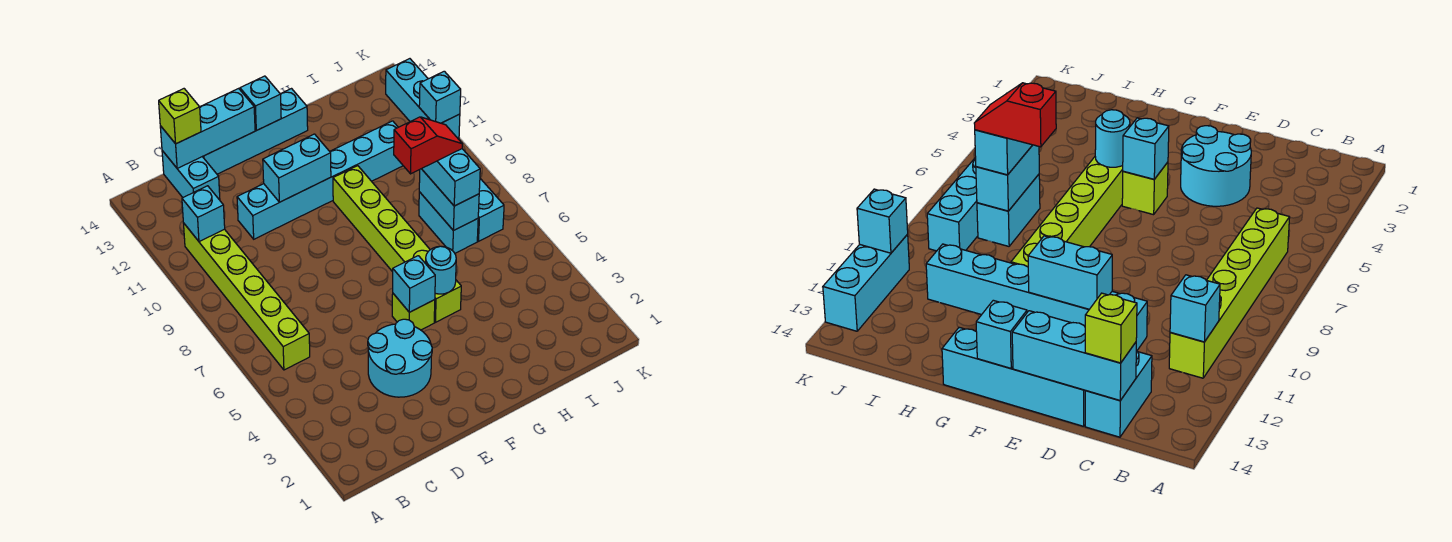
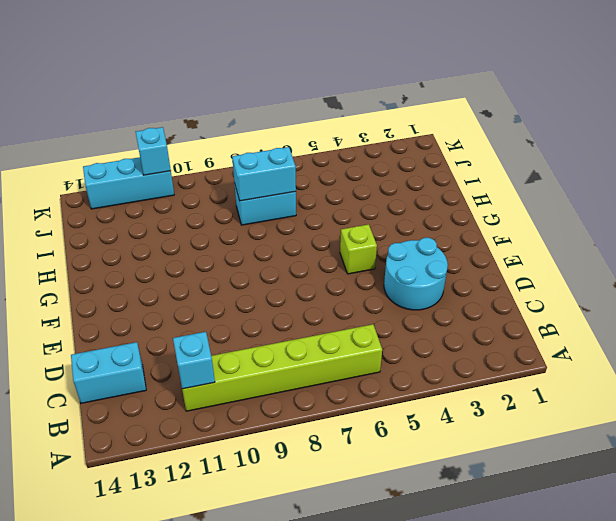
none -> cyan 1x6 brick [237,121,403,239]
none -> cyan 1x4 brick [203,89,308,174]
none -> lime 1x6 brick [333,166,461,322]

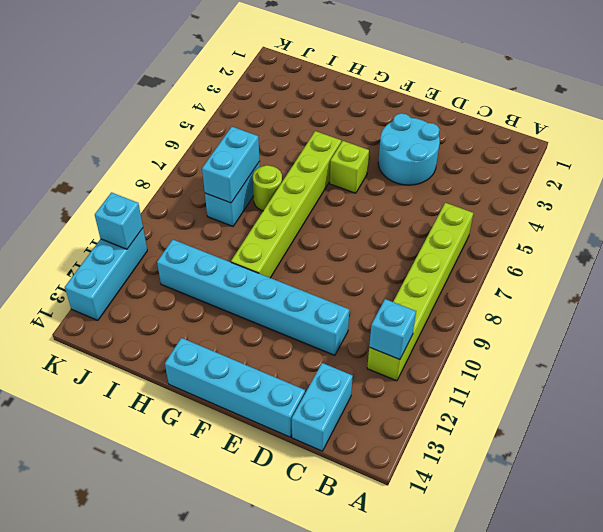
lime 1x1 round brick [253,165,282,211] -> none
none -> cyan 1x3 brick [477,179,504,241]
none -> cyan 1x3 brick [160,89,255,168]
none -> cyan 1x2 brick [263,134,331,202]

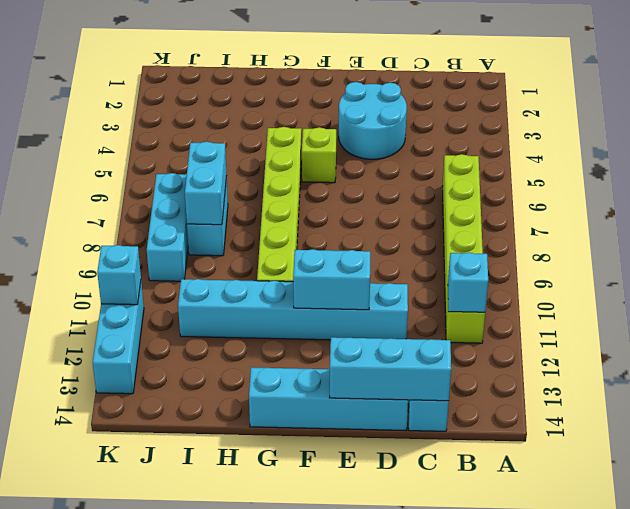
none -> cyan 1x1 brick [393,256,435,312]
none -> cyan 1x1 brick [240,76,281,131]
none -> cyan 1x1 round brick [425,246,456,294]

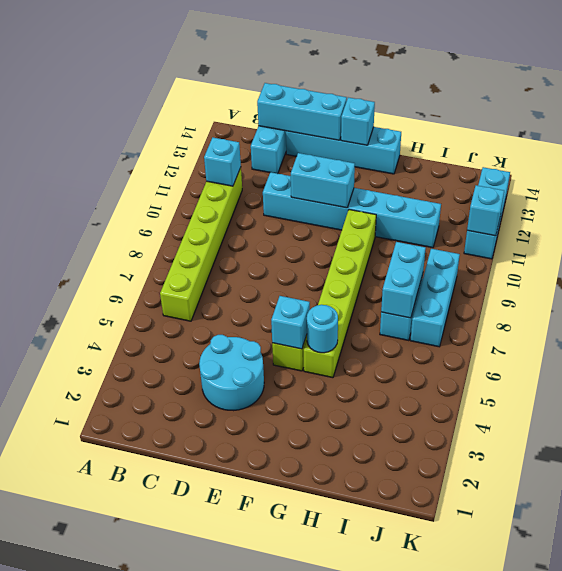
none -> lime 1x1 brick [159,89,201,144]
none -> cyan 1x2 brick [422,149,480,206]
none -> red 1x2 slope [394,117,463,174]

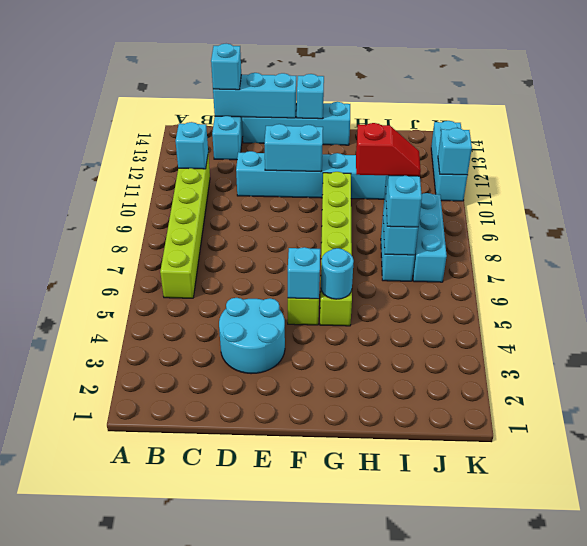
cyan 1x1 brick [211,44,241,90] -> lime 1x1 brick [159,89,201,144]

